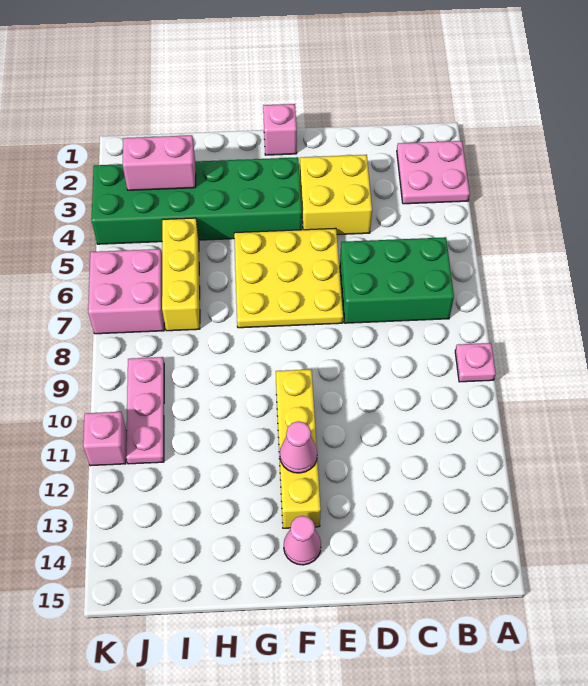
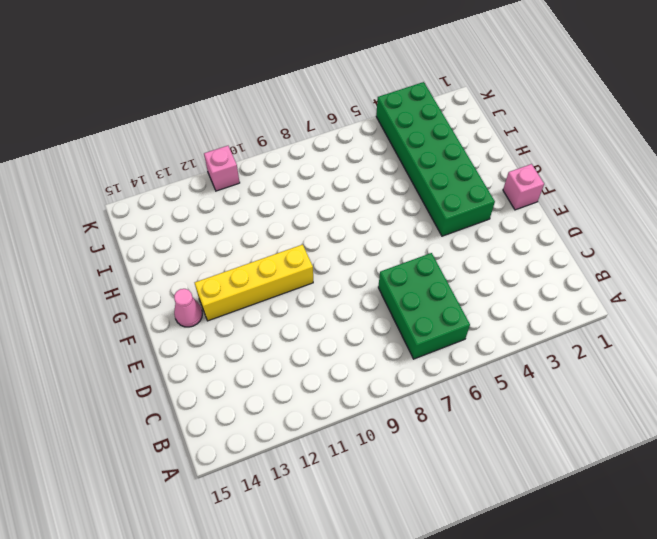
none -> pink 2x2 plate [397,141,470,204]
none -> pink 1x1 plate [455,343,496,382]
none -> yellow 2x2 brick [300,155,372,235]

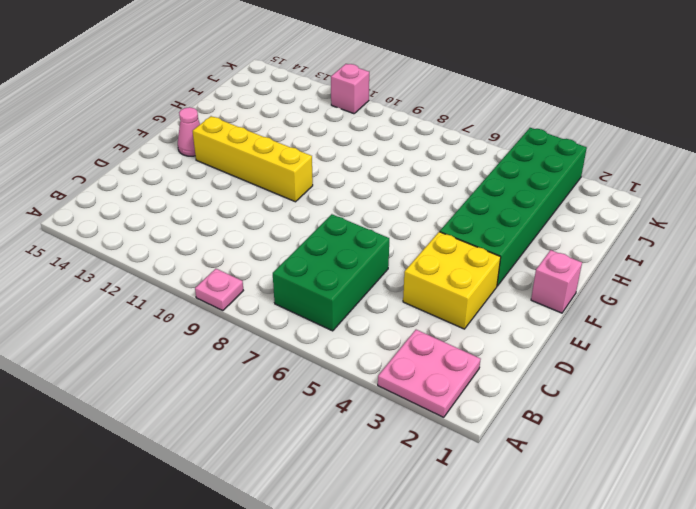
none -> yellow 3x3 plate [234,228,343,328]
none -> yellow 1x3 brick [162,218,200,331]
none -> pink 2x2 brick [88,249,164,334]

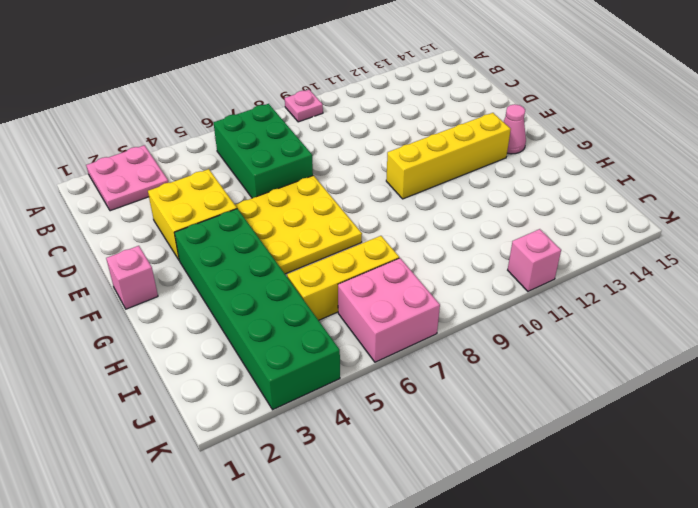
none -> pink 1x3 plate [126,357,164,464]
none -> pink 1x1 cone [280,421,317,473]
none -> pink 1x2 brick [123,135,196,190]

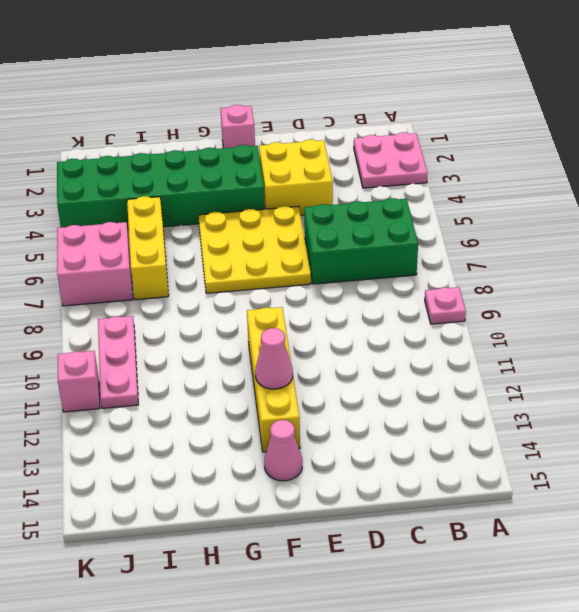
none -> pink 1x2 brick [123,135,196,190]

